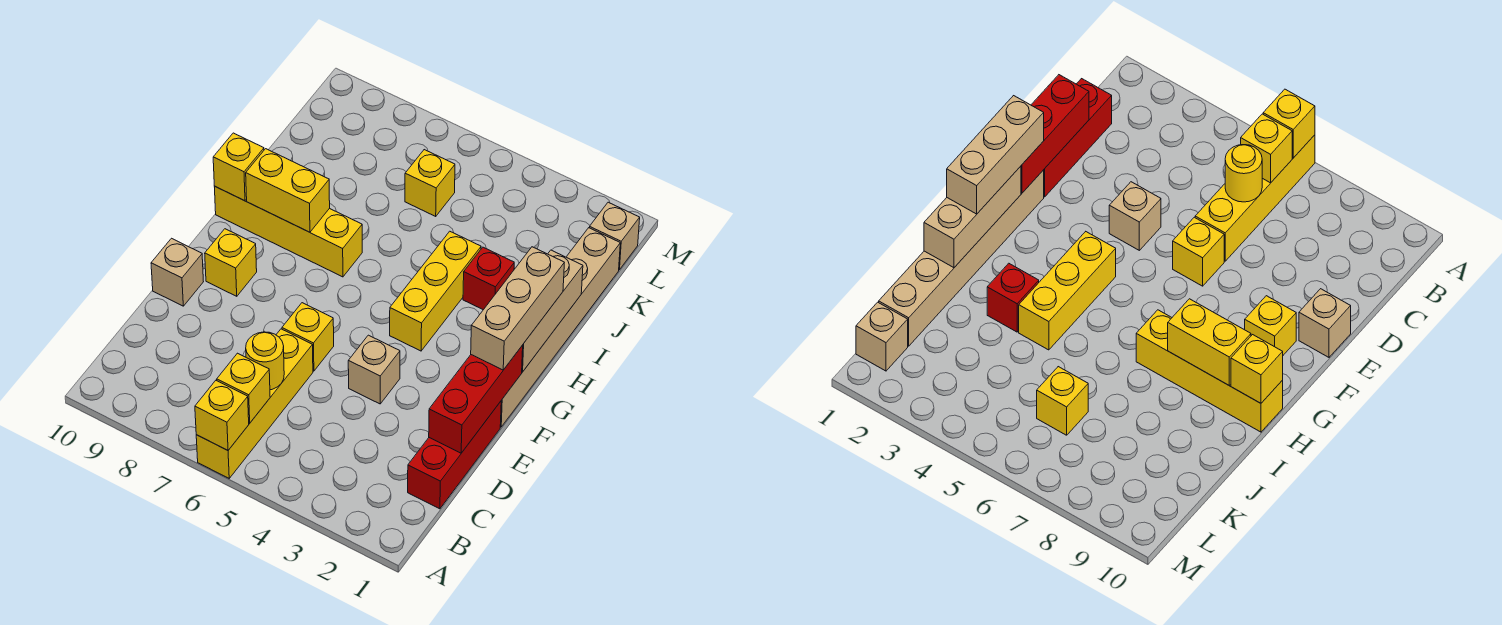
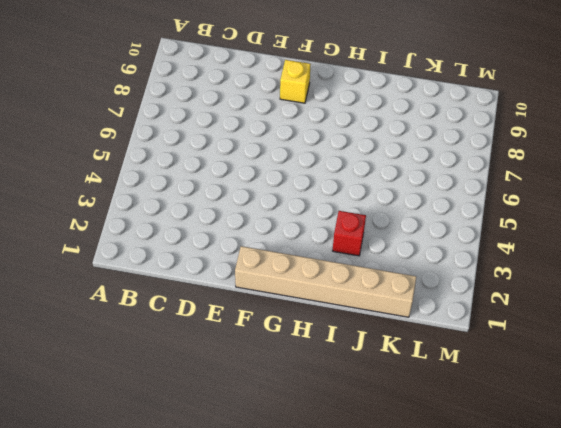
none -> yellow 1x4 brick [196,329,313,478]
none -> red 1x3 brick [408,401,501,509]
none -> tan 1x1 brick [348,335,400,404]

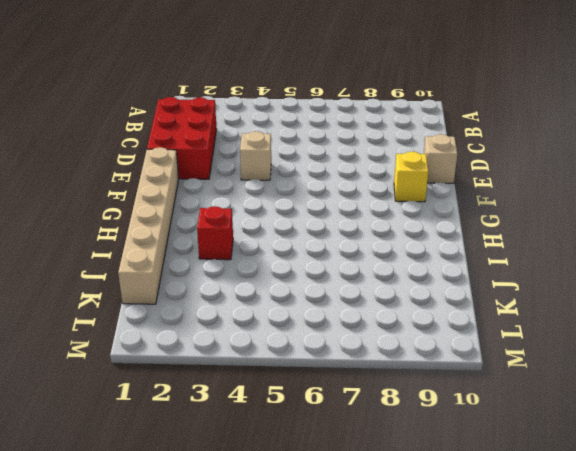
red 2x3 brick [147,97,216,179] -> red 1x3 brick [408,401,501,509]
none -> yellow 1x4 brick [196,329,313,478]
none -> yellow 1x1 brick [282,303,334,371]
none -> yellow 1x3 brick [390,231,481,351]

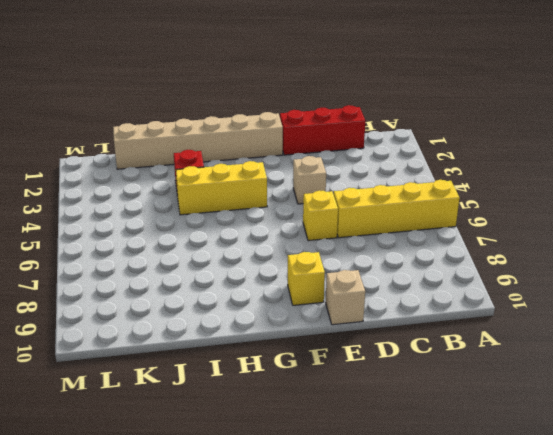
none -> yellow 1x4 brick [214,186,362,277]
none -> yellow 1x1 brick [405,150,455,216]
none -> tan 1x1 brick [589,202,640,270]

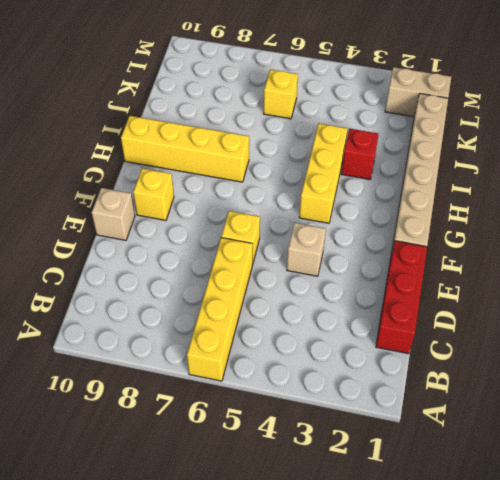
tan 1x2 brick [385,67,451,117] -> tan 1x1 brick [589,202,640,270]
none -> yellow 1x1 brick [195,381,249,450]
none -> yellow 1x1 brick [217,353,270,423]
none -> yellow 1x1 round brick [246,332,284,390]

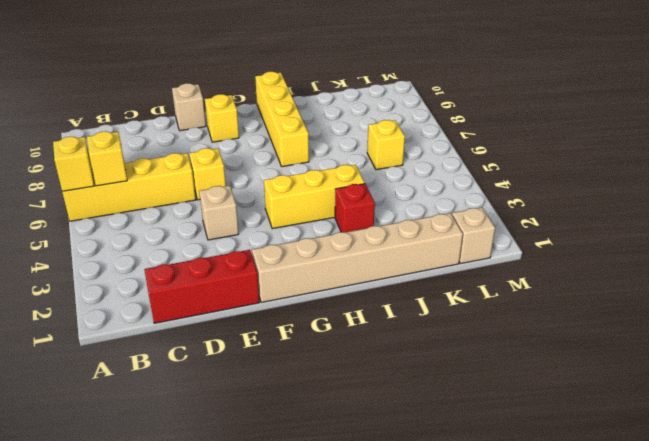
none -> yellow 1x1 round brick [246,332,284,390]
none -> red 1x3 brick [429,345,523,453]
none -> tan 1x3 brick [522,250,583,372]

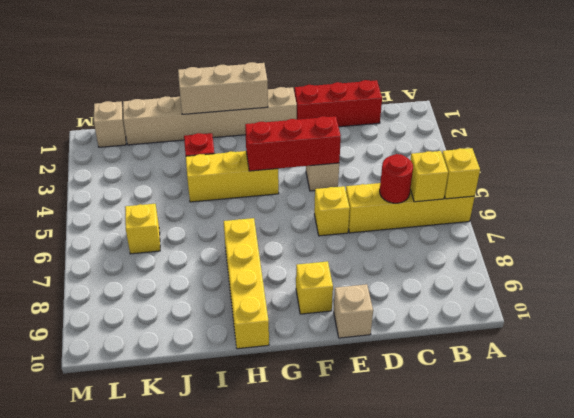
red 1x1 round brick [380,154,413,203] -> yellow 1x1 round brick [246,332,284,390]
red 1x3 brick [245,116,341,171] -> red 1x3 brick moved to [429,345,523,453]
none -> yellow 1x2 brick [246,149,330,232]
none -> yellow 1x1 brick [213,133,264,201]
none -> tan 1x3 brick [471,247,564,370]

